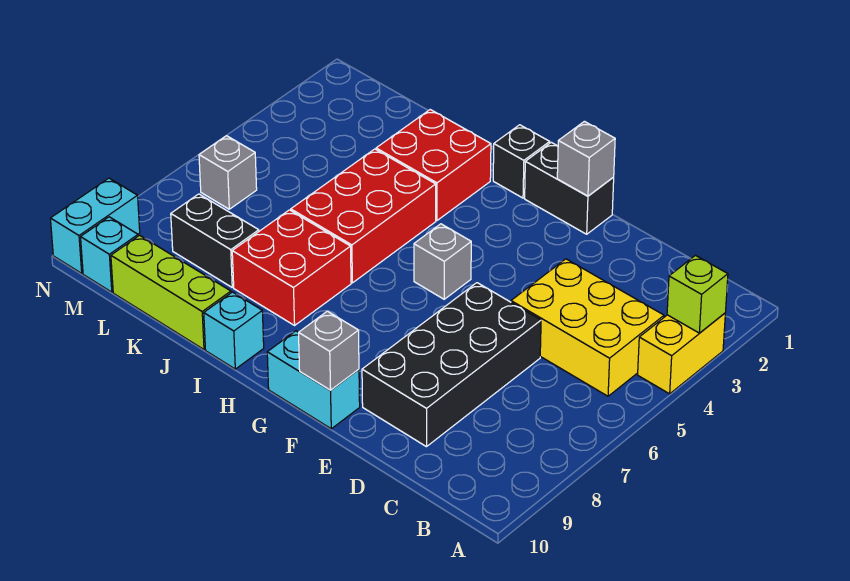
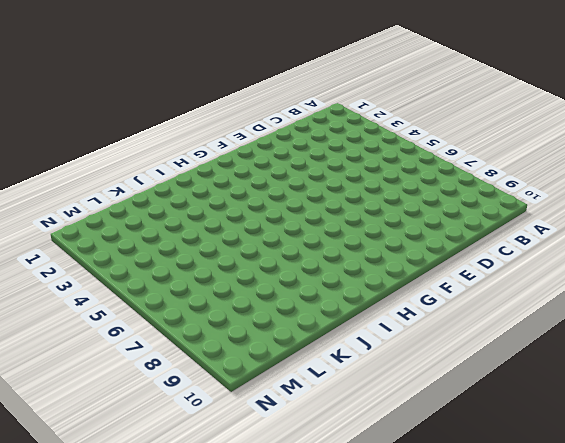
none -> yellow 1x2 brick [638,313,725,394]
none -> yellow 2x3 brick [511,259,664,396]
none -> black 2x4 brick [362,283,541,447]

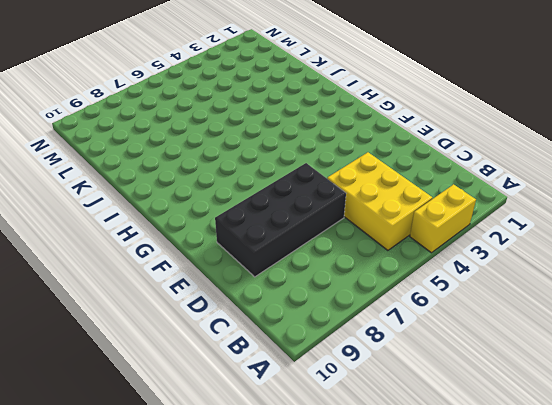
none -> black 1x2 brick [525,142,614,234]
none -> cyan 1x2 brick [267,331,360,429]
none -> grey 1x1 brick [414,224,471,299]

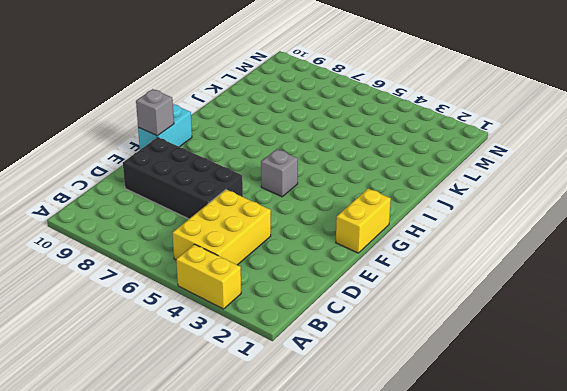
yellow 1x2 brick [336,189,391,253] -> black 1x2 brick [525,142,614,234]
none -> black 1x1 brick [493,125,550,198]
none -> red 2x2 brick [376,110,491,221]
none -> red 2x3 brick [291,149,436,283]

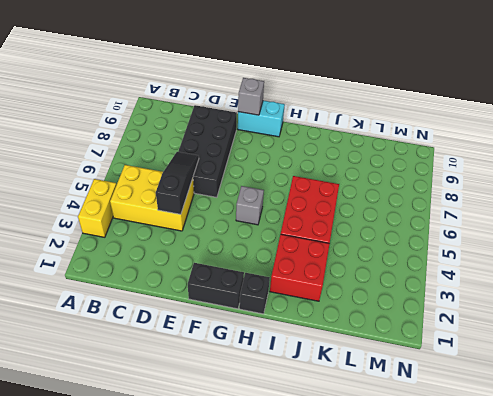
black 1x3 slope [156,152,199,214] -> none
none -> red 2x2 brick [232,210,351,325]
none -> cyan 1x1 brick [204,292,264,369]
none -> lime 1x3 brick [111,235,231,349]

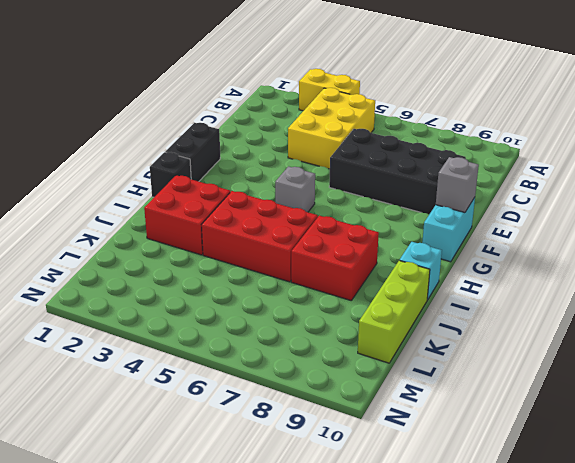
none -> black 1x2 brick [171,194,259,287]
none -> grey 1x1 brick [199,136,257,209]
none -> cyan 1x1 brick [81,217,138,292]

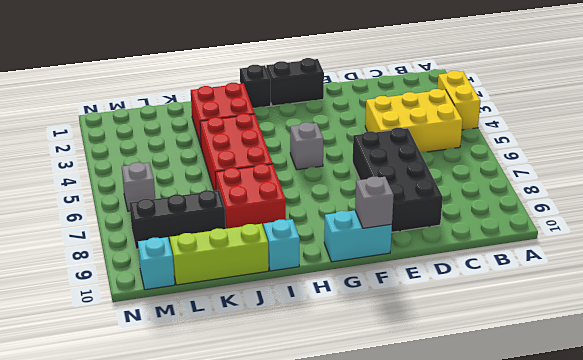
black 1x3 brick [129,190,226,249] -> black 1x2 brick [171,194,259,287]
none -> cyan 1x2 brick [50,178,140,273]
none -> lime 1x1 brick [667,256,728,333]
none -> grey 1x1 brick [557,121,615,196]

